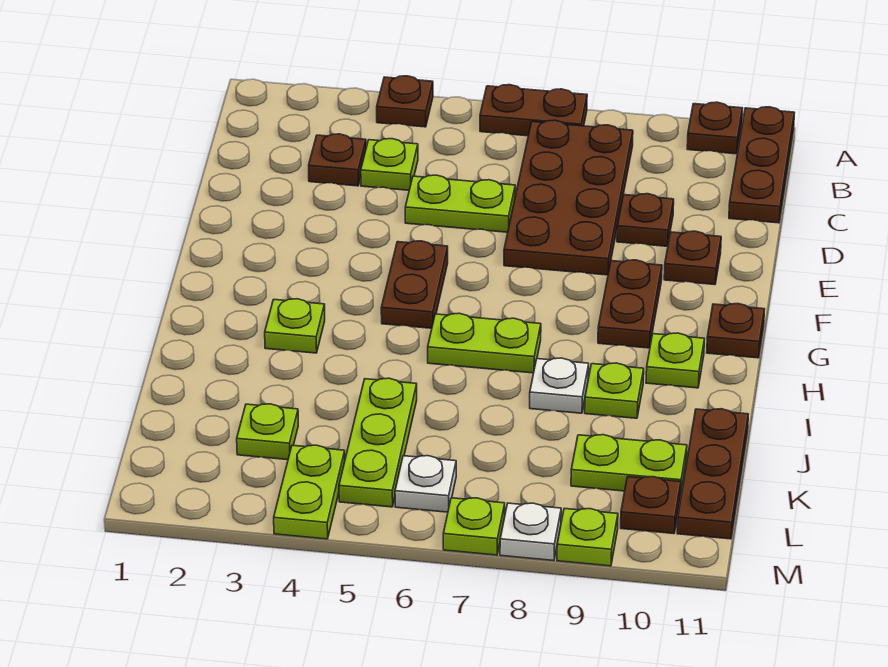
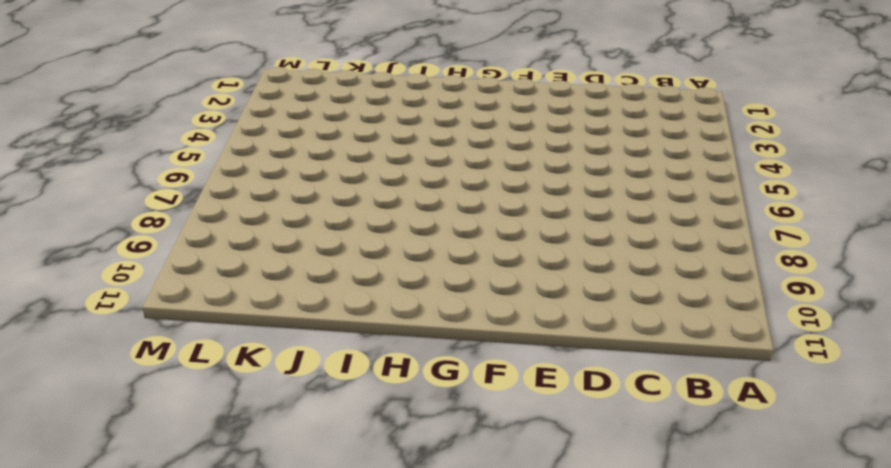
none -> brown 1x1 plate [377,76,433,127]
none -> brown 1x2 plate [480,85,587,136]
none -> brown 1x1 plate [687,102,743,154]

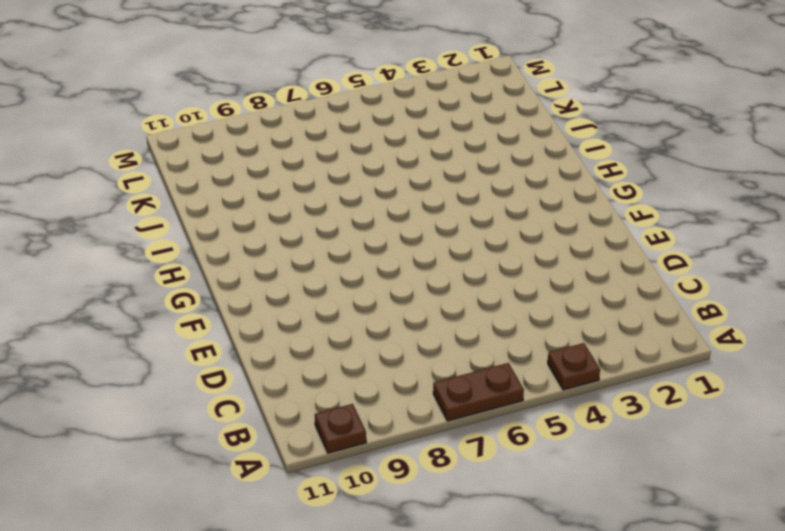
none -> brown 1x3 plate [729,107,794,223]
none -> brown 2x4 plate [504,120,633,275]
none -> brown 1x1 plate [309,134,366,186]

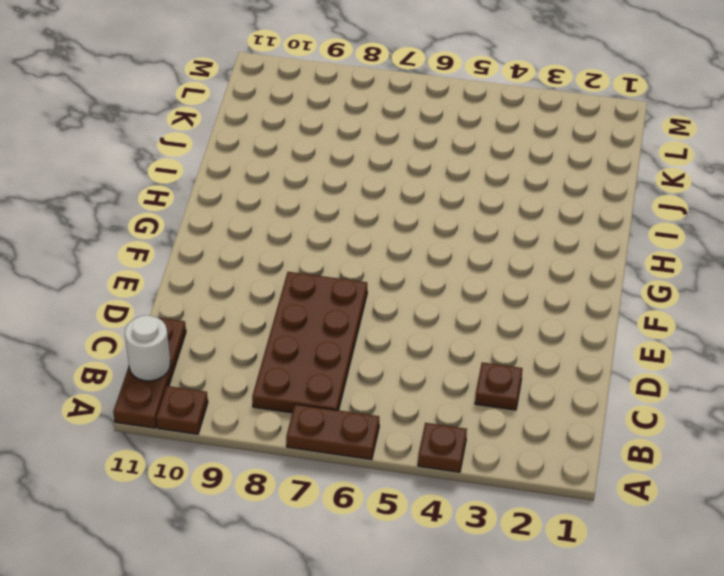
white 1x1 round brick [125,315,170,381] -> none
none -> lime 1x1 plate [361,139,418,190]
none -> lime 1x2 plate [405,175,515,232]
none -> brown 1x1 plate [617,194,674,246]

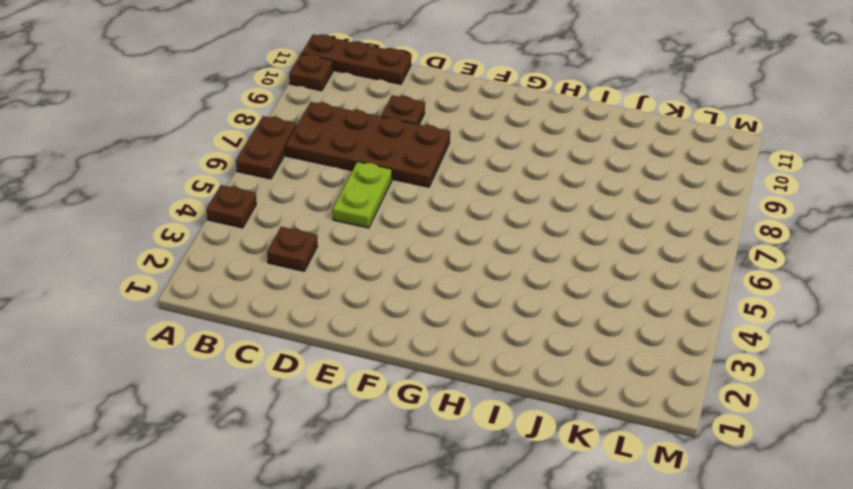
none -> lime 1x1 plate [361,139,418,190]
none -> brown 1x1 plate [664,231,721,285]
none -> brown 1x2 plate [381,241,448,328]

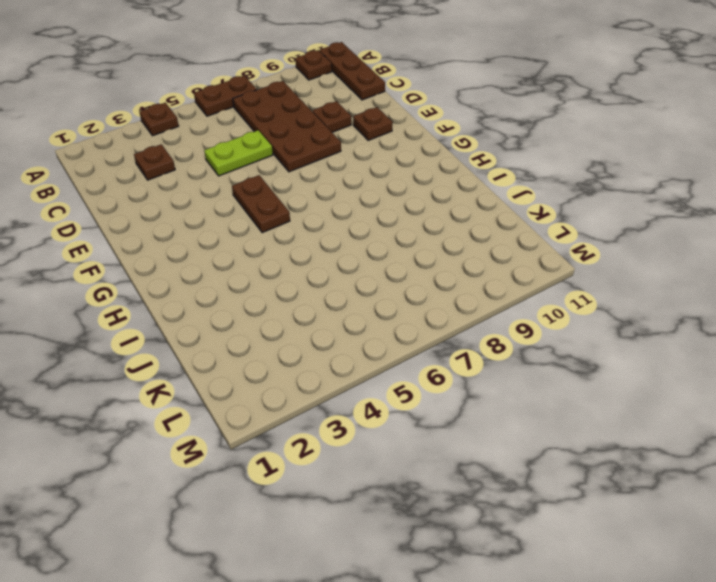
none -> lime 1x1 plate [361,139,418,190]
none -> brown 1x2 plate [598,260,662,348]
none -> brown 1x1 plate [707,304,765,358]

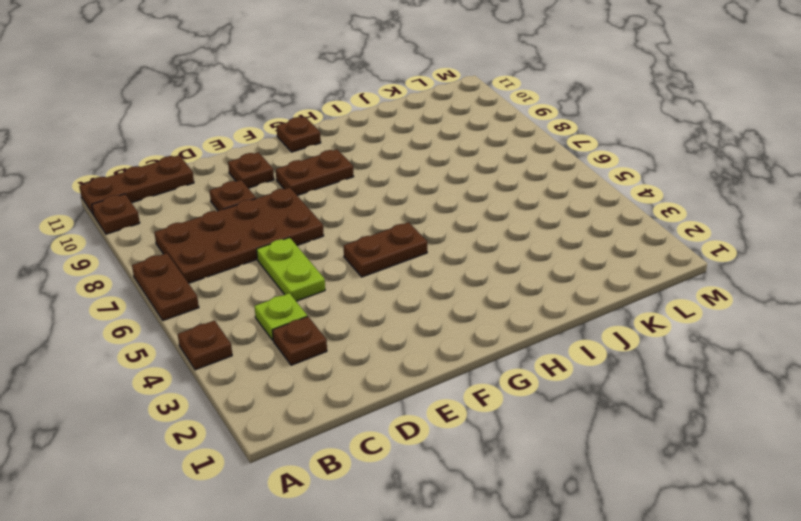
none -> lime 1x1 plate [265,299,325,353]
none -> lime 1x2 plate [428,313,541,373]
none -> lime 1x1 plate [646,333,704,388]

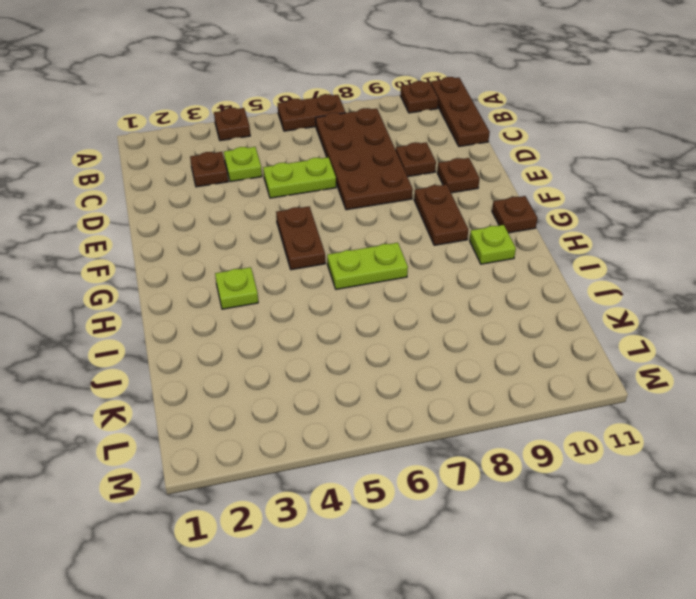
none -> white 1x1 plate [530,358,589,413]
none -> lime 1x1 plate [585,363,644,418]
none -> lime 1x3 plate [339,378,417,507]

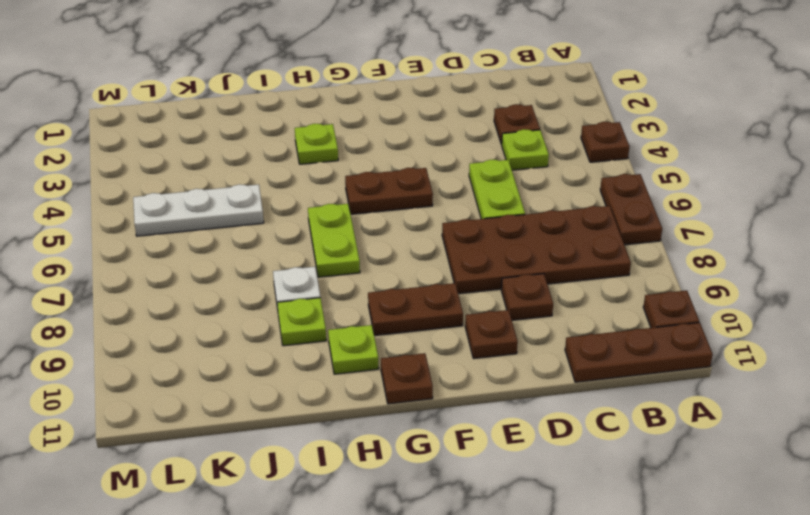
white 1x3 plate [133,184,264,236] -> lime 1x3 plate [339,378,417,507]
none -> brown 1x3 plate [677,409,748,539]
none -> lime 1x1 plate [237,404,298,460]
none -> lime 1x2 plate [571,435,687,496]

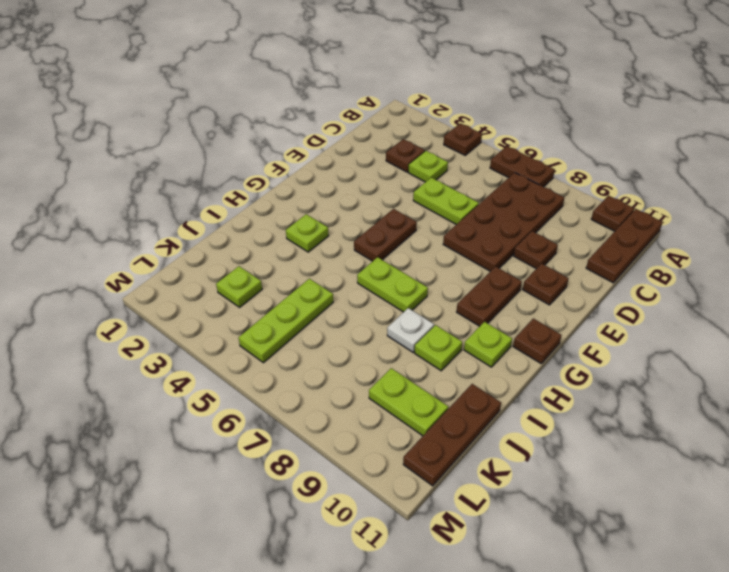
none -> lime 1x2 plate [274,445,345,539]
none -> white 1x1 plate [395,456,456,512]
none -> brown 1x1 plate [621,477,681,534]

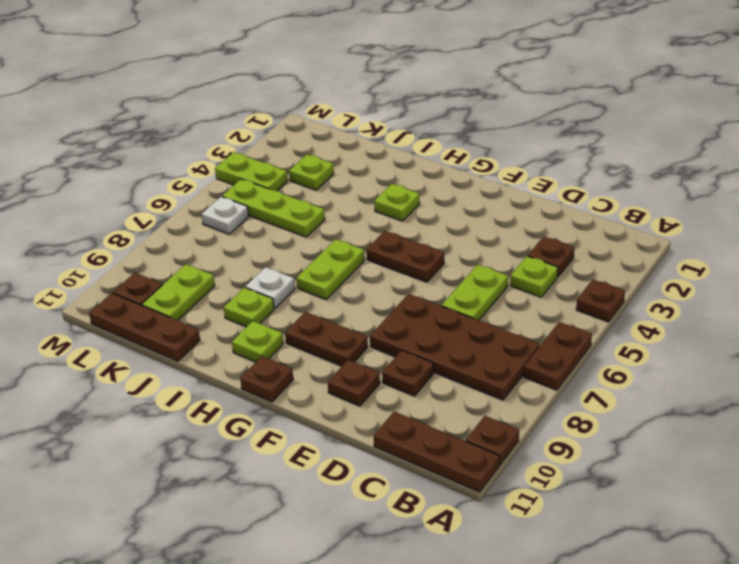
none -> lime 1x1 plate [443,498,505,555]
none -> white 1x1 plate [500,503,561,561]
none -> lime 1x1 plate [557,508,618,566]

